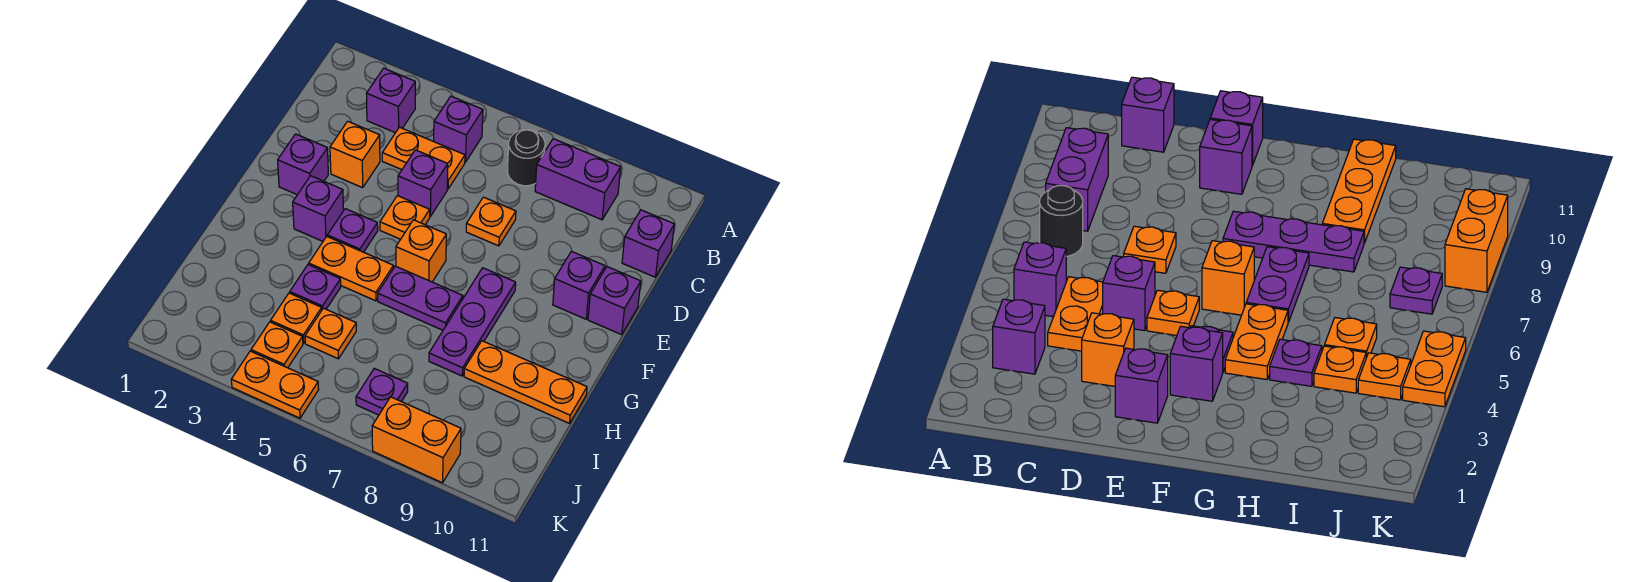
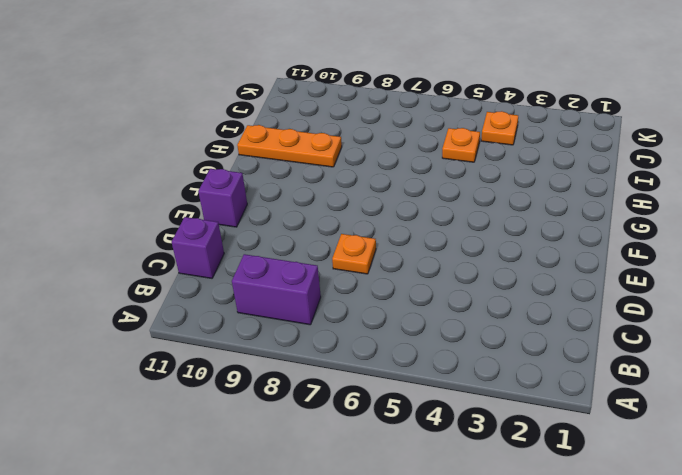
none -> purple 1x1 brick [367,68,415,133]
none -> purple 1x1 brick [434,96,483,162]
none -> black 1x1 round brick [508,130,545,186]

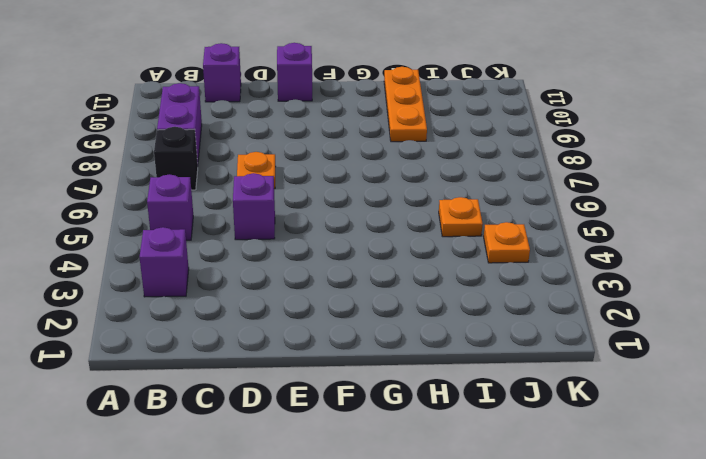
black 1x1 brick [154,127,198,190] -> black 1x1 round brick [508,130,545,186]
none -> orange 1x2 plate [382,127,465,189]
none -> orange 1x1 brick [330,121,380,188]
none -> purple 1x1 brick [278,134,328,195]

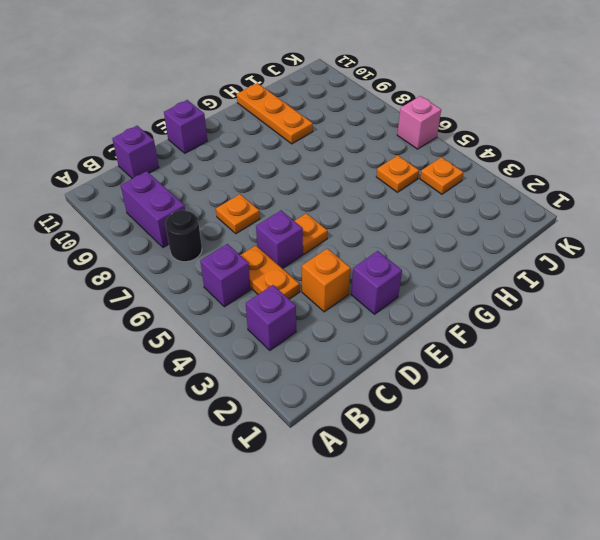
pink 1x1 brick [397,96,441,149] -> none
none -> purple 1x1 brick [553,251,605,319]
none -> purple 1x1 brick [293,176,344,241]
none -> purple 1x1 plate [327,209,378,252]

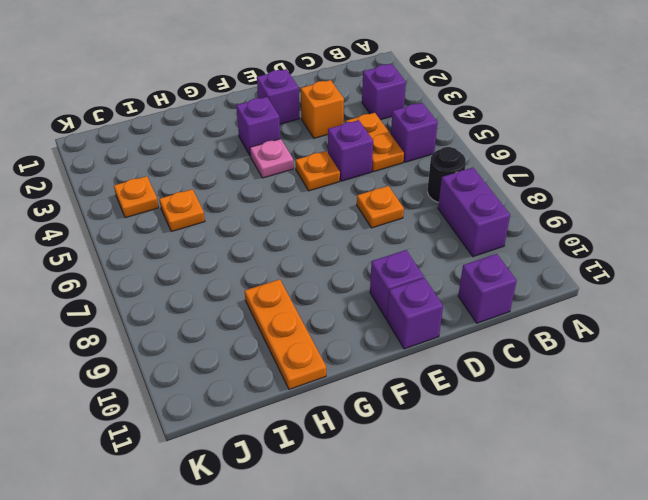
pink 1x1 plate [250,139,294,178] -> purple 1x1 plate [327,209,378,252]
none -> orange 1x1 brick [396,220,446,282]
none -> purple 1x3 plate [429,268,516,376]
none -> orange 1x2 plate [309,237,393,301]

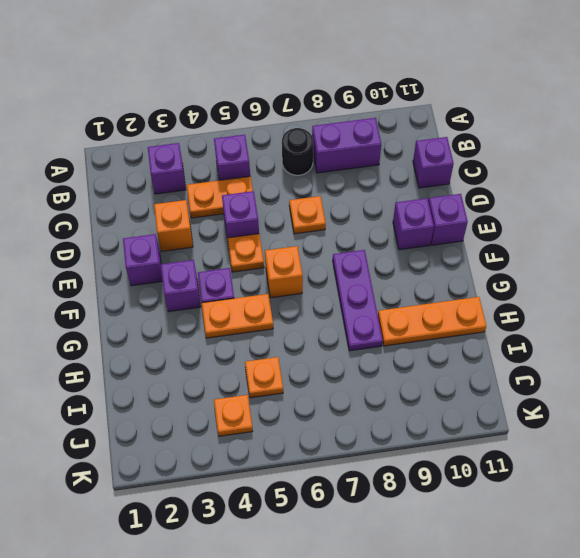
none -> purple 1x2 plate [378,266,463,330]
none -> purple 1x1 plate [290,265,341,309]
none -> orange 1x1 plate [271,293,322,343]

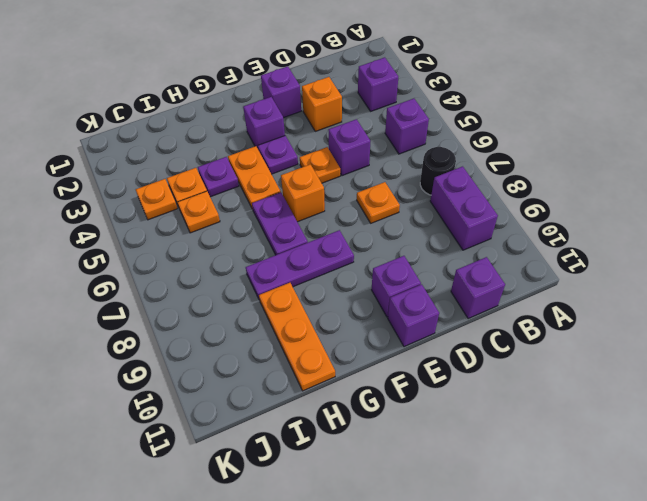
none -> orange 1x2 plate [382,127,465,189]
none -> purple 1x1 plate [356,368,408,415]
none -> orange 1x2 plate [231,351,319,418]

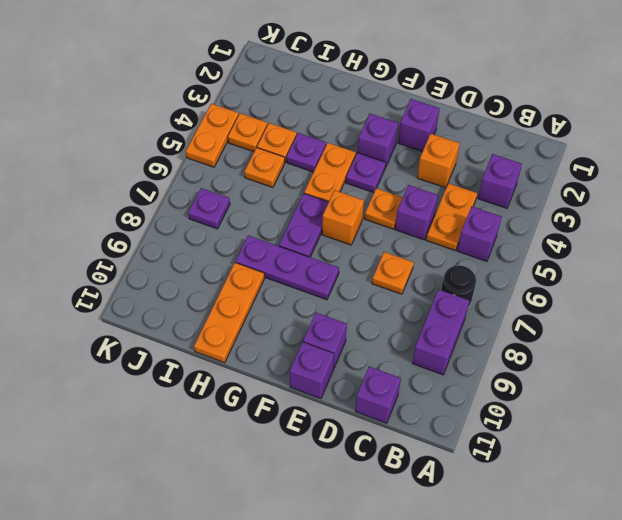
none -> orange 1x2 brick [372,397,461,483]

